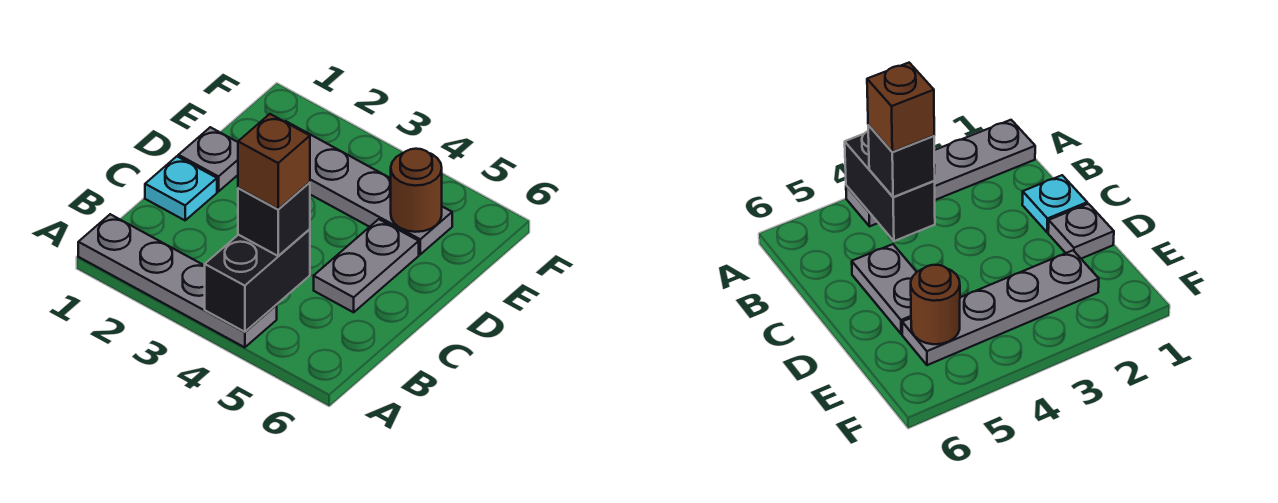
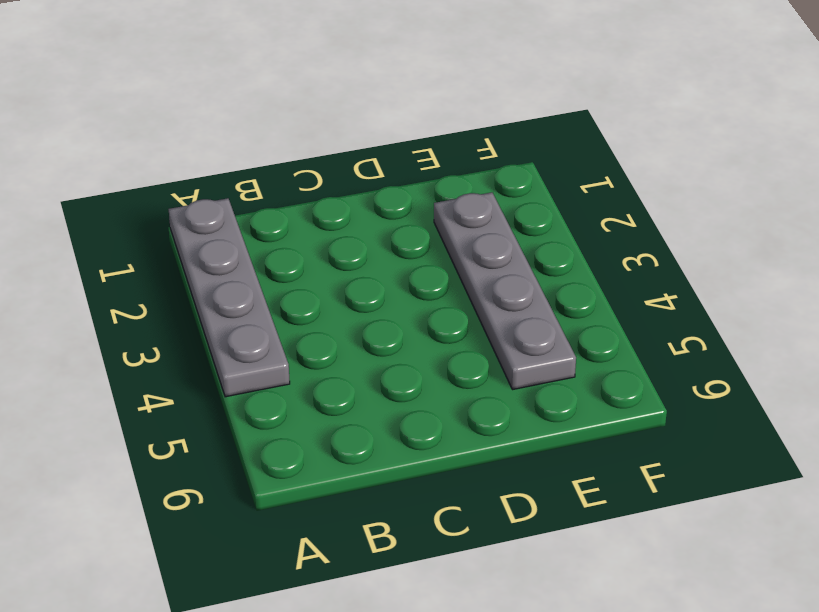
none -> cyan 1x1 plate [145,156,217,220]
none -> grey 1x2 plate [314,219,419,312]

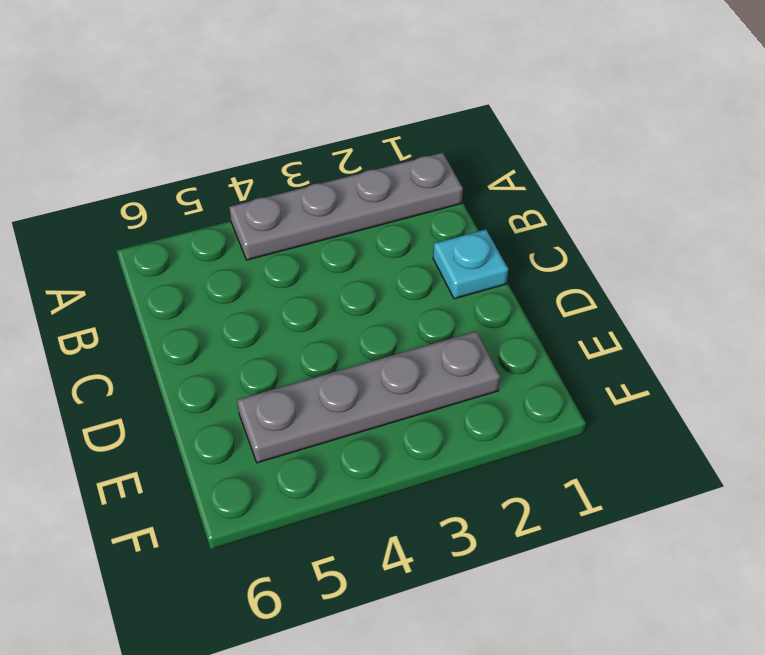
none -> grey 1x2 plate [314,219,419,312]
none -> grey 1x1 plate [178,127,238,192]

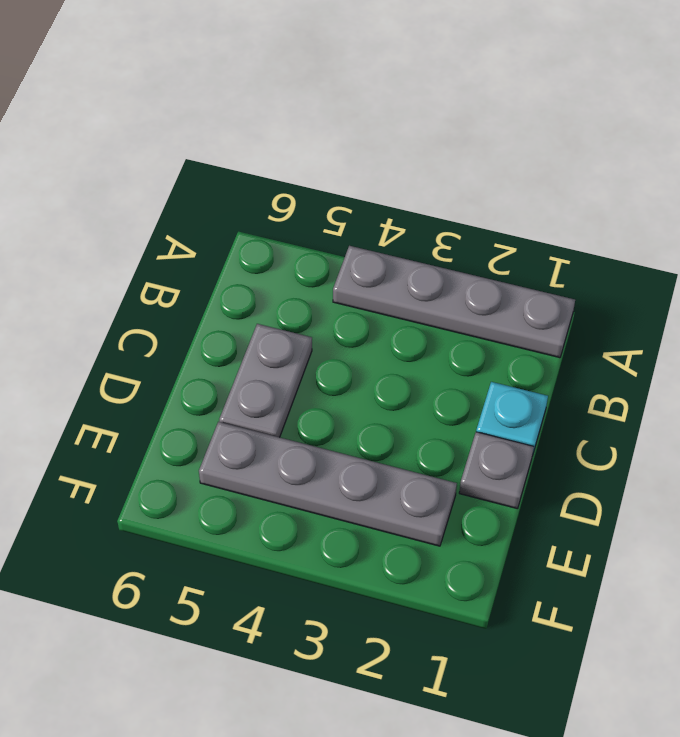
none -> black 1x2 brick [205,229,310,332]
none -> brown 1x1 round brick [391,149,442,232]

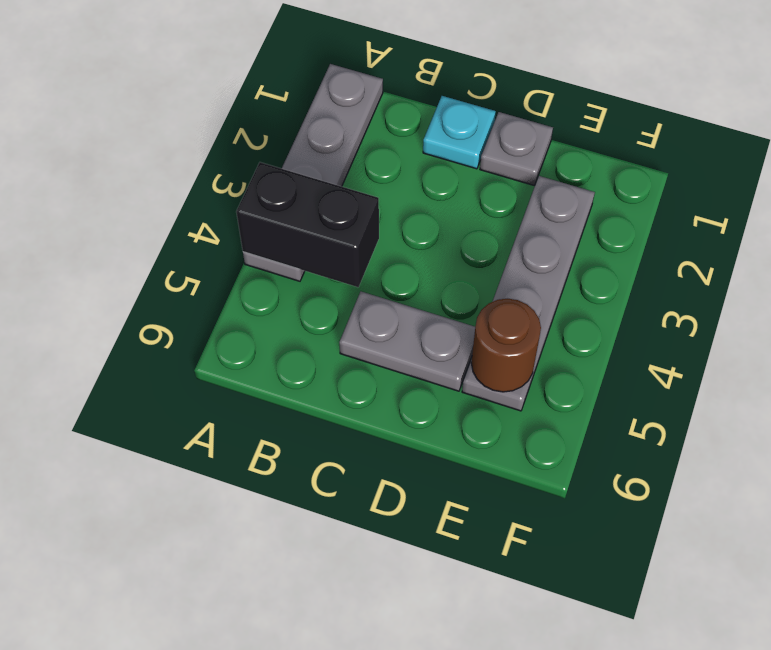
none -> black 1x1 brick [238,182,310,256]
none -> brown 1x1 brick [238,114,310,209]

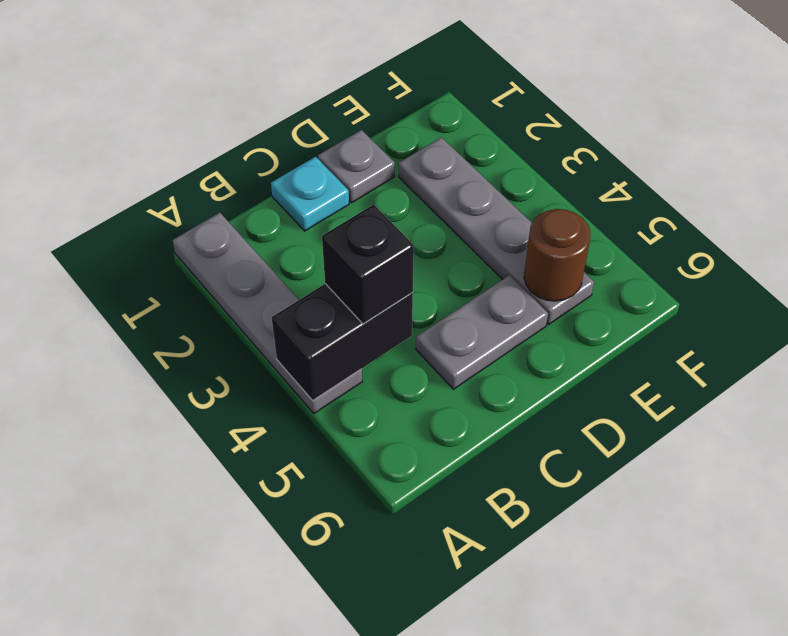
none -> brown 1x1 brick [238,114,310,209]

